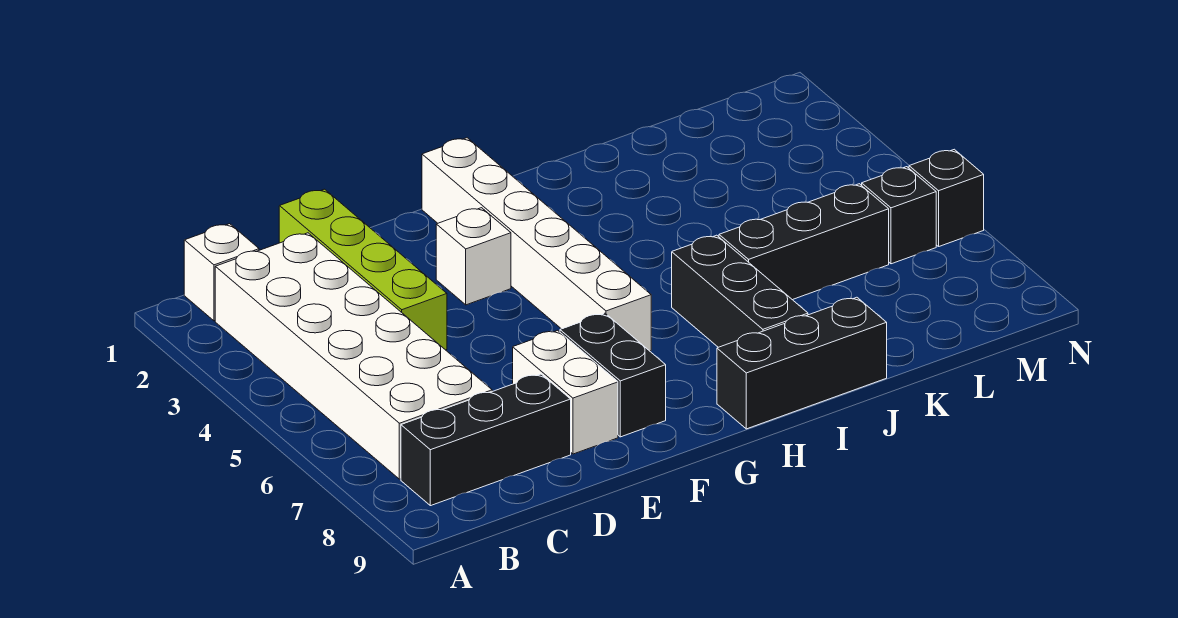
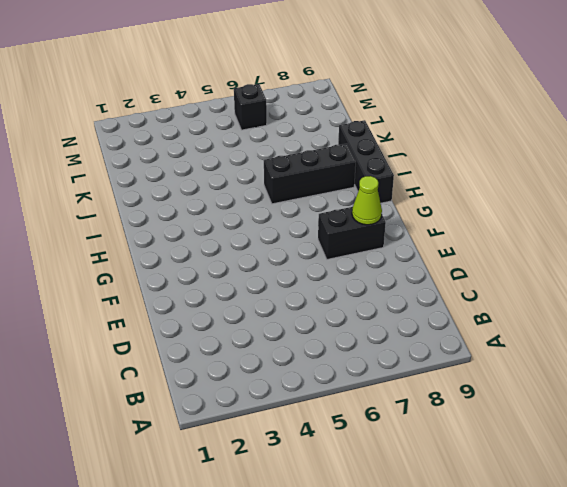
lime 1x1 cone [352,176,382,225] -> none
none -> white 1x1 brick [184,224,259,321]
none -> white 2x6 brick [215,233,492,479]
none -> black 1x3 brick [401,374,571,506]

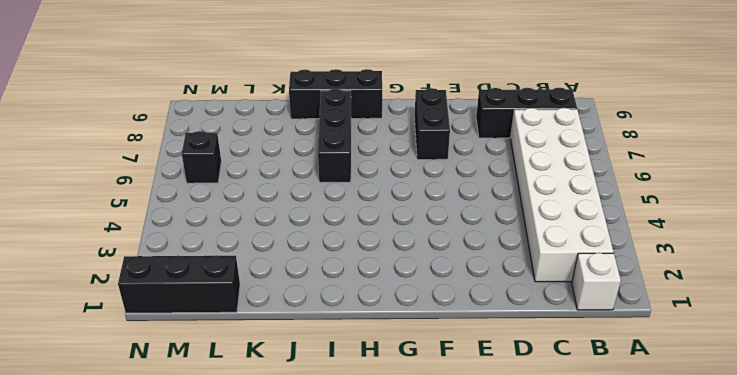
black 1x3 brick [118,255,240,313] -> black 1x3 brick moved to [719,184,889,300]
none -> lime 1x4 brick [279,189,447,350]
none -> white 1x2 brick [513,330,618,454]
none -> white 1x1 brick [436,208,511,305]

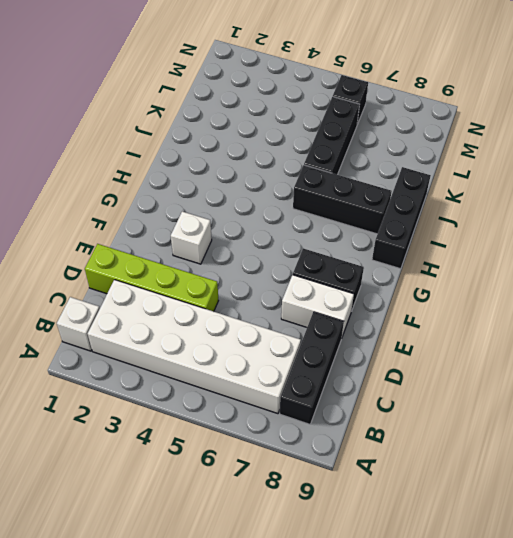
none -> white 1x6 brick [422,138,651,351]
none -> black 1x1 brick [909,149,984,246]

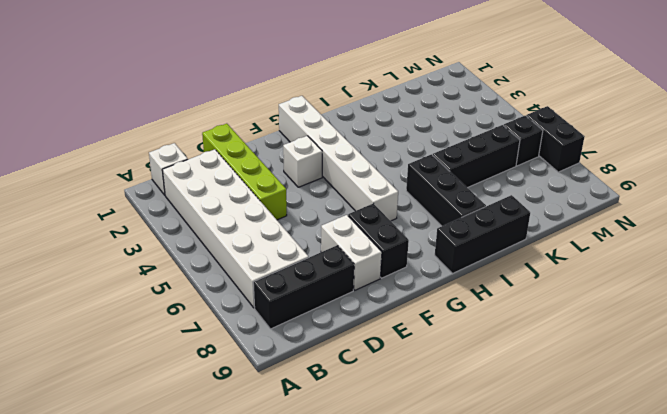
black 1x2 brick [526,106,585,172] -> black 1x1 brick [909,149,984,246]

